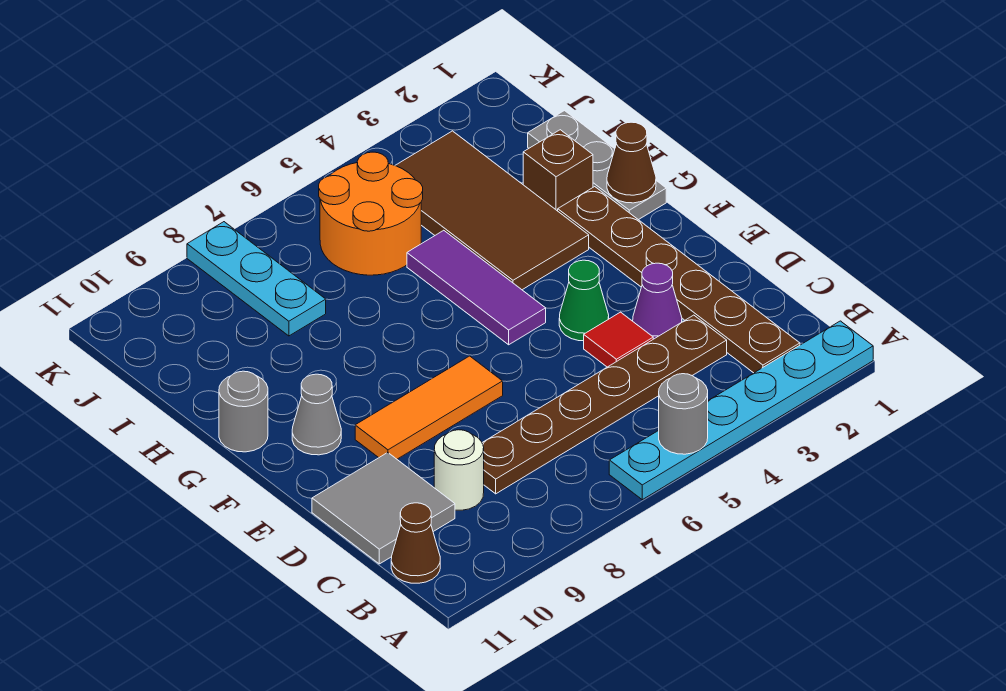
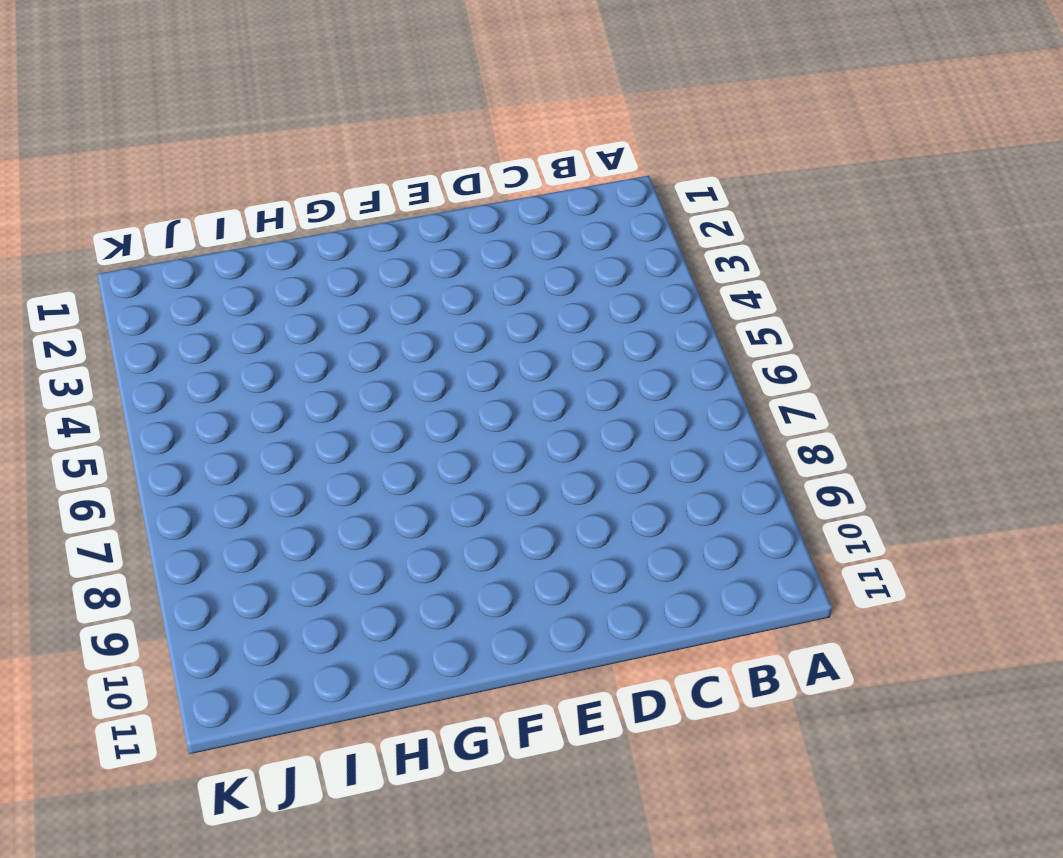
none -> cyan 1x6 plate [609,321,873,500]
none -> brown 1x6 plate [558,187,800,373]
none -> brown 1x1 cone [391,503,440,583]

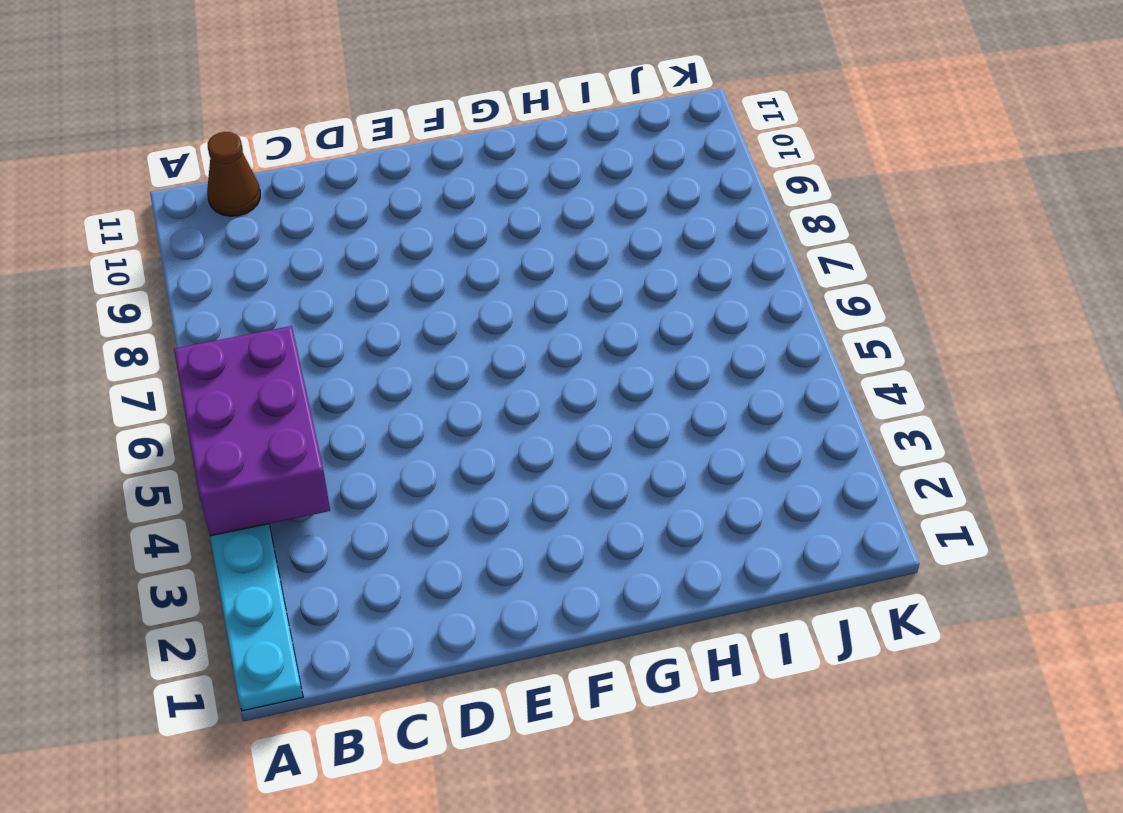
purple 2x3 brick [174,326,330,536] -> grey 1x1 round brick [659,374,708,454]
none -> brown 1x6 plate [558,187,800,373]
none -> brown 1x6 plate [482,315,727,494]
none -> white 1x1 round brick [434,430,484,510]

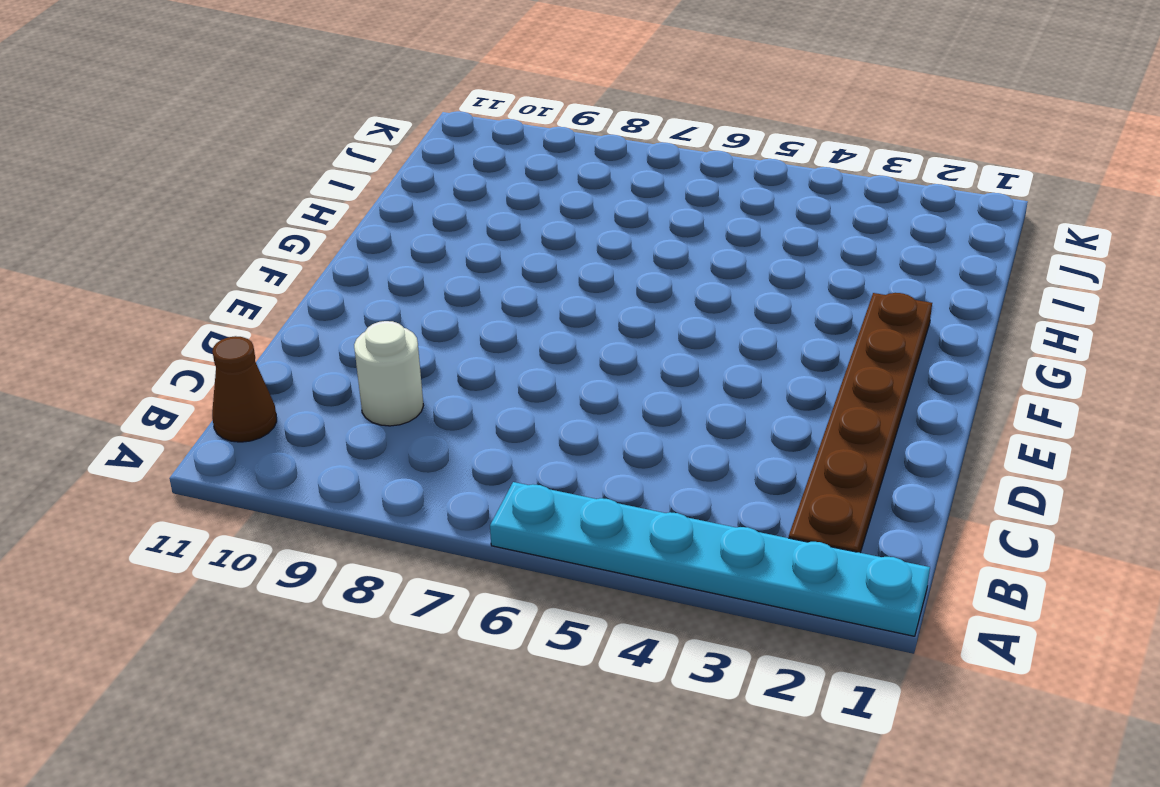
none -> brown 1x6 plate [482,315,727,494]
none -> grey 2x2 tile [312,453,455,564]
none -> purple 1x1 cone [633,263,682,339]

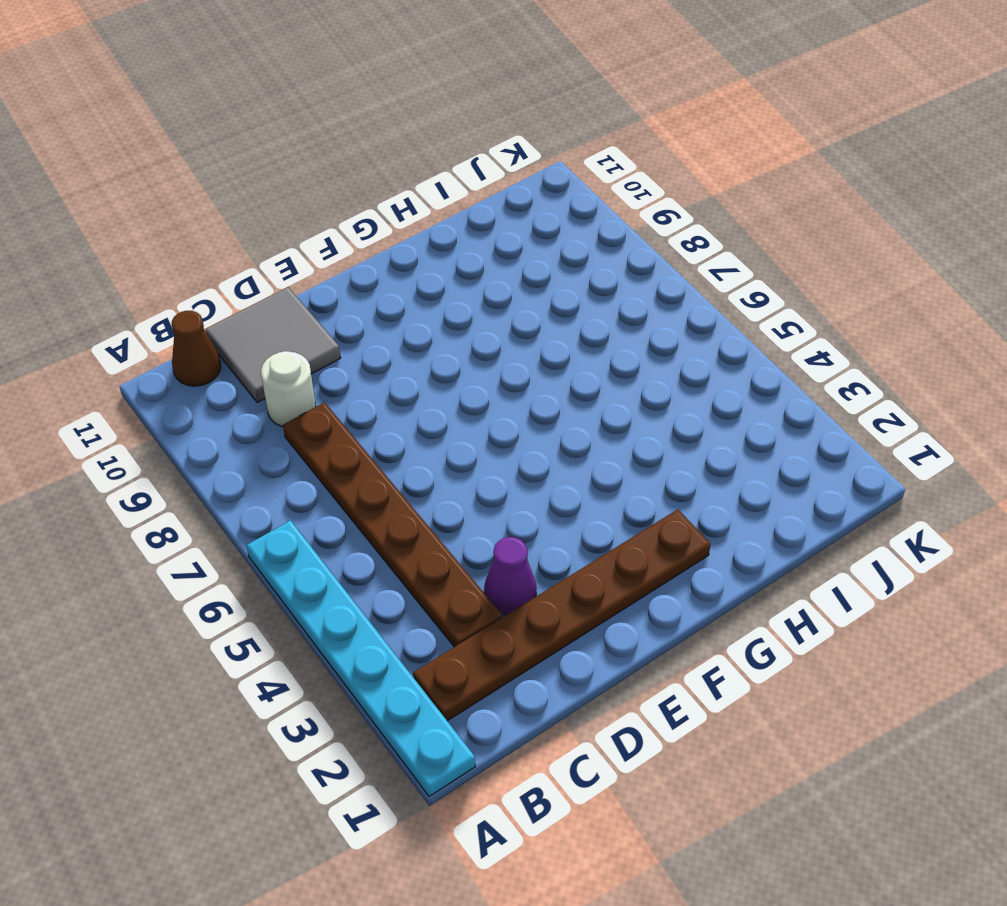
none -> red 1x1 tile [584,312,653,367]
none -> green 1x1 cone [559,260,609,341]
none -> orange 1x3 tile [355,356,503,459]

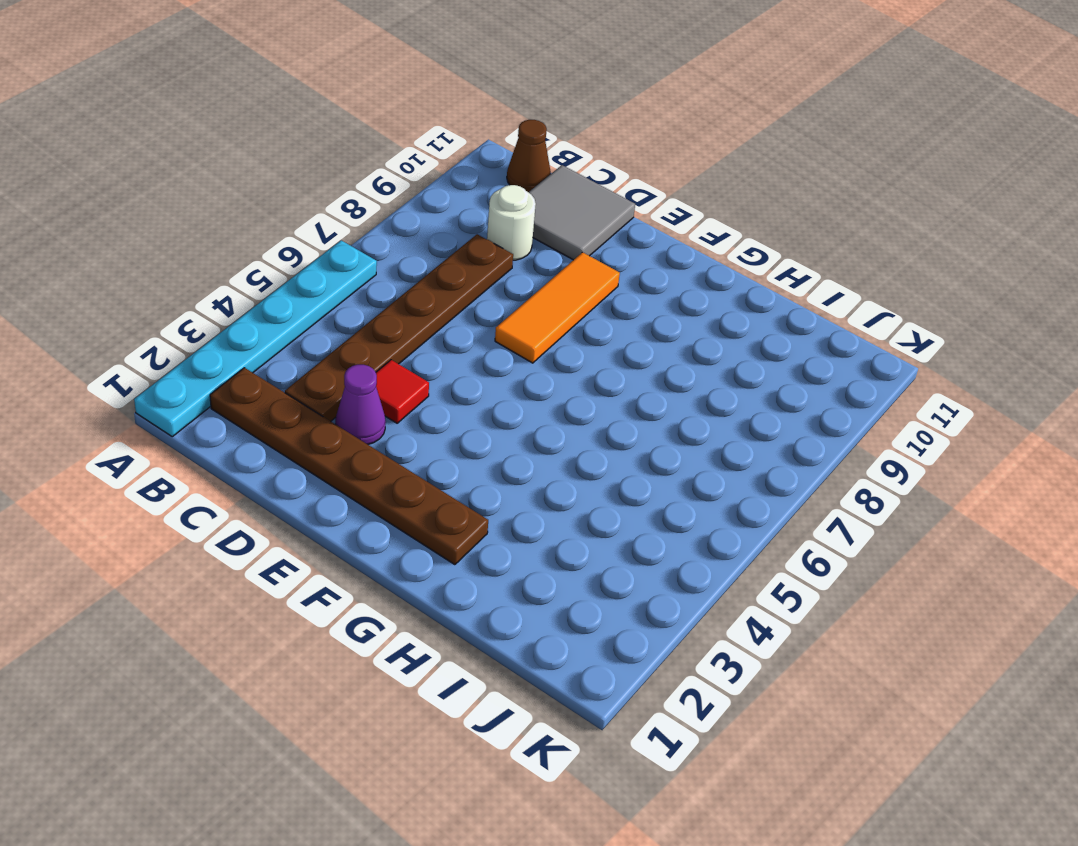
none -> green 1x1 cone [559,260,609,341]
none -> purple 1x3 tile [407,230,546,345]
none -> grey 1x1 cone [292,374,341,455]

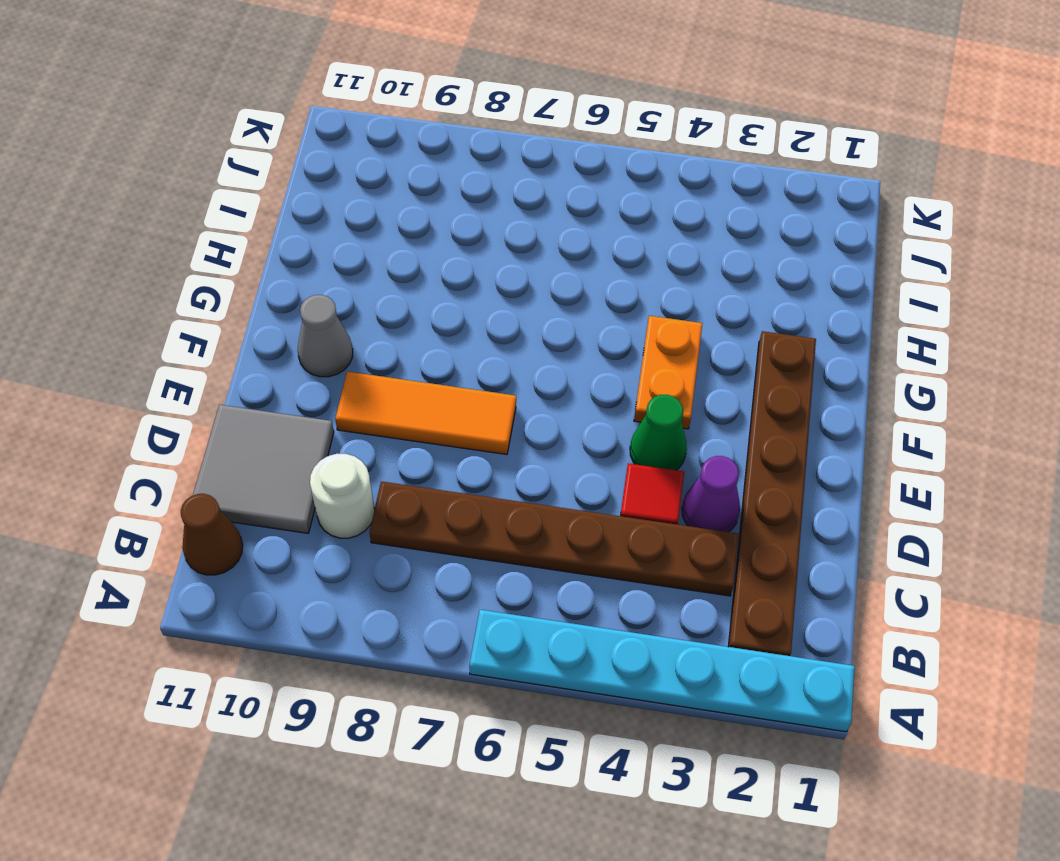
orange 1x2 plate [634,316,702,429] -> brown 2x4 tile [395,131,589,290]
none -> purple 1x3 tile [407,230,546,345]
none -> grey 1x3 plate [528,111,666,220]
none -> grey 1x1 round brick [219,371,268,452]

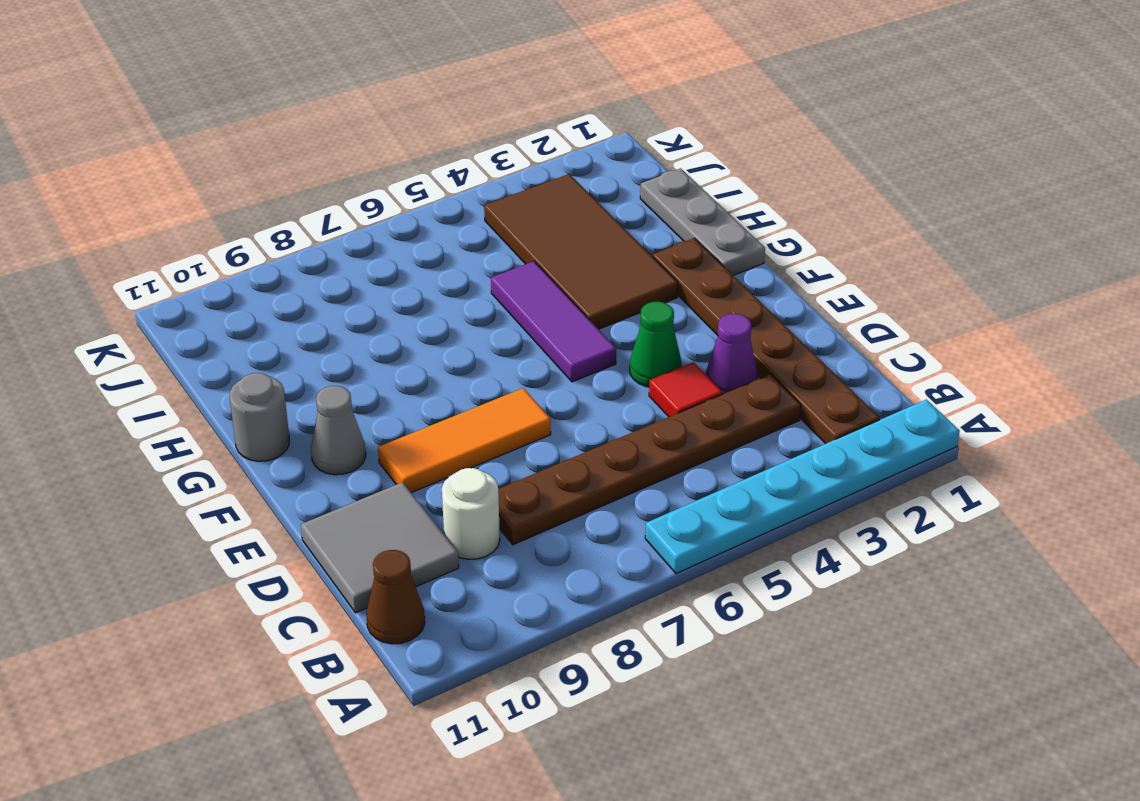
none -> brown 1x1 brick [523,130,593,211]
none -> orange 2x2 round brick [319,152,423,275]
none -> cyan 1x3 plate [187,222,326,336]

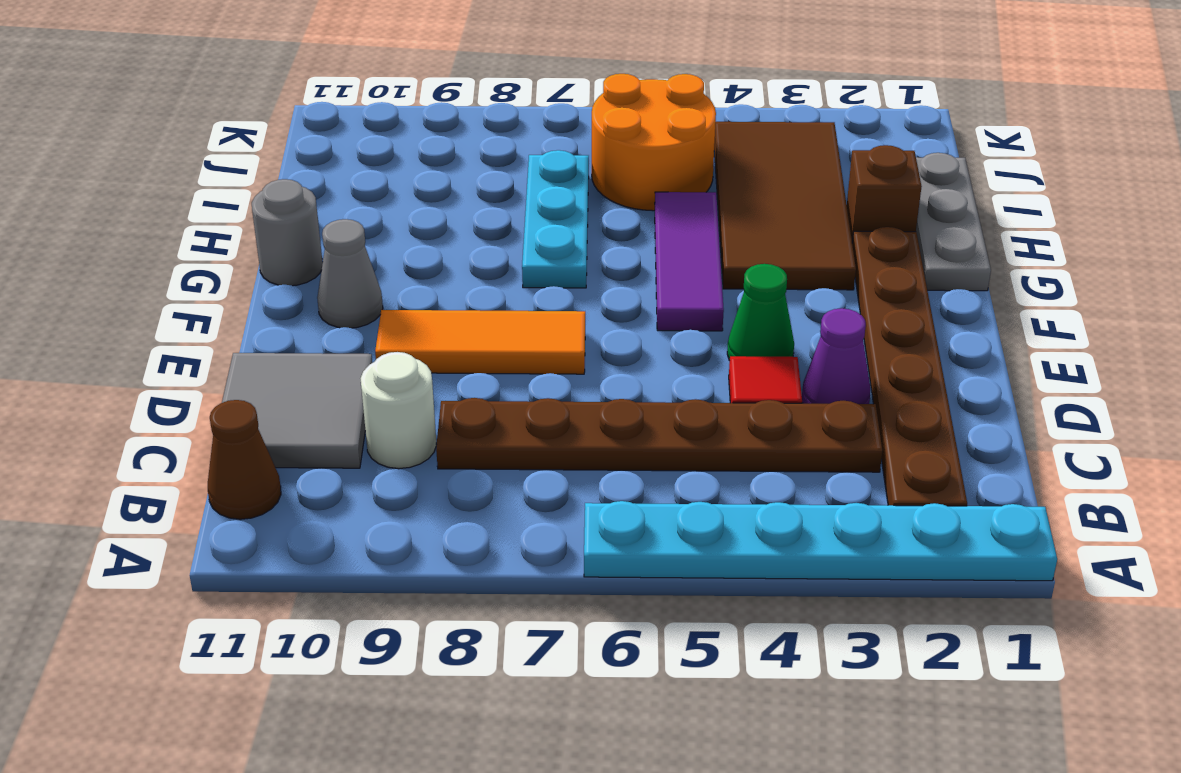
cyan 1x3 plate [522,150,589,288] -> cyan 1x3 plate moved to [187,222,326,336]
none -> grey 1x1 round brick [659,374,708,454]
none -> brown 1x1 cone [607,122,656,203]

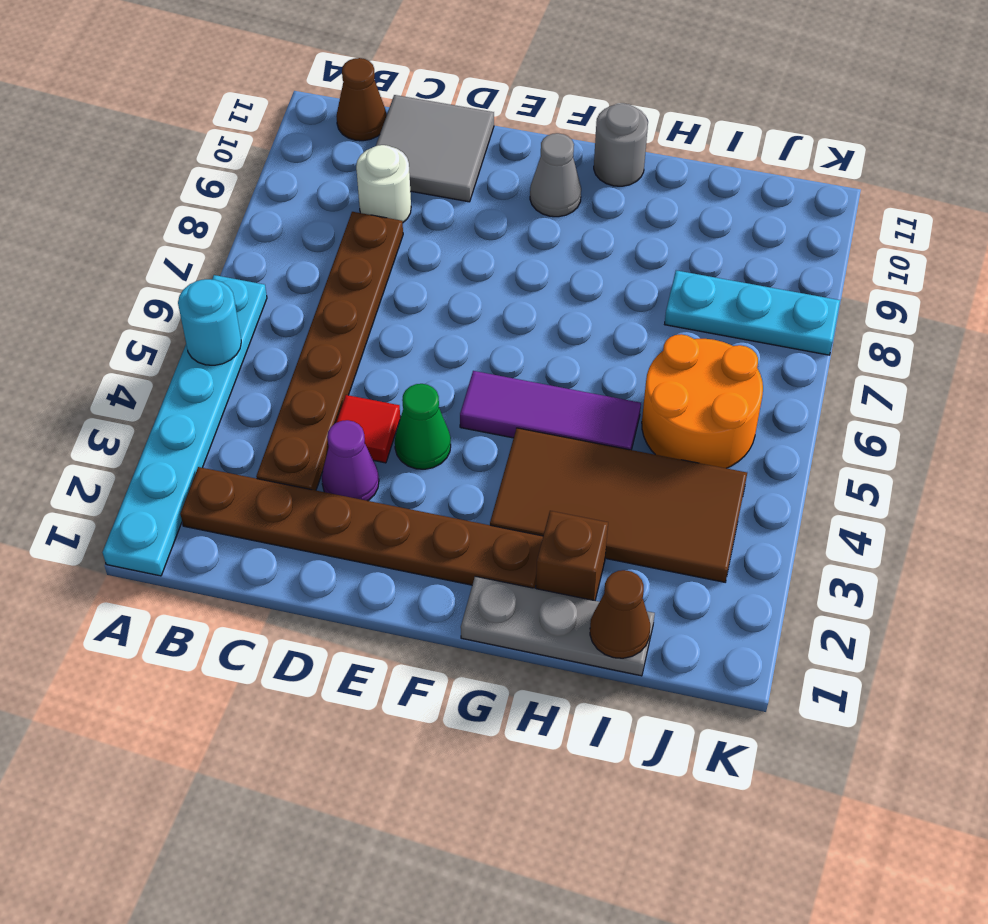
cyan 1x1 round brick [178,279,241,365] -> grey 1x1 round brick [659,374,708,454]
brown 1x1 cone [590,570,650,658] -> brown 1x1 cone moved to [607,122,656,203]
none -> orange 1x3 tile [355,356,503,459]

